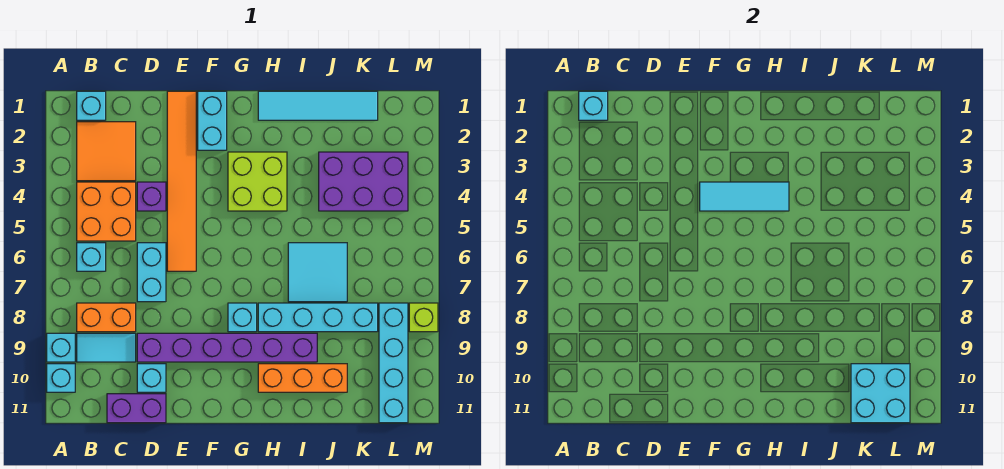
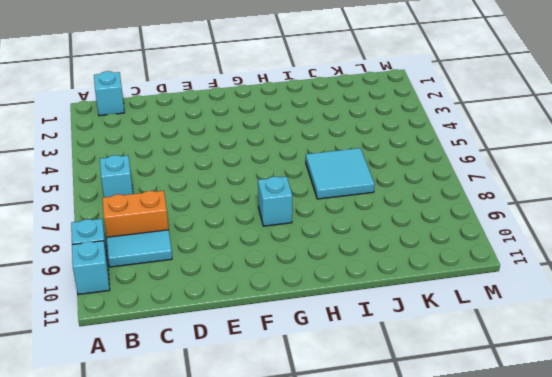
none -> orange 2x2 tile [77,122,136,181]
none -> orange 2x2 brick [77,182,136,241]
none -> purple 1x2 brick [107,394,166,423]

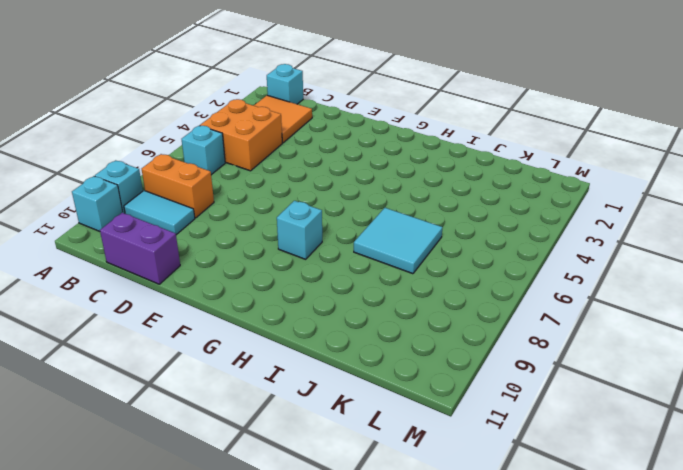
none -> purple 1x1 brick [137,182,166,211]
none -> cyan 1x2 brick [137,243,166,302]
none -> purple 1x6 brick [137,333,317,362]

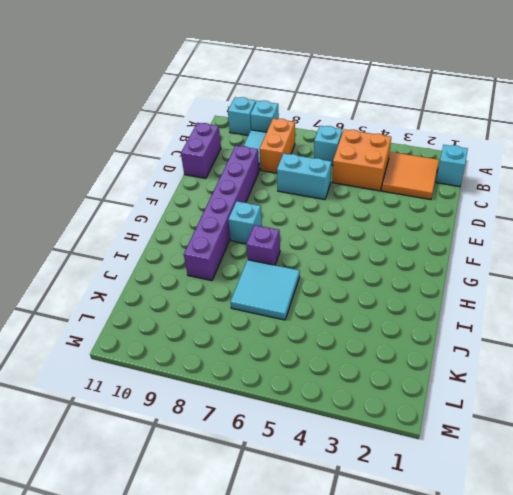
purple 1x1 brick [246,225,280,265] -> purple 1x1 brick moved to [137,182,166,211]
none -> cyan 1x1 brick [137,364,166,392]
none -> orange 1x6 tile [167,91,196,271]
none -> cyan 1x2 brick [198,91,227,150]

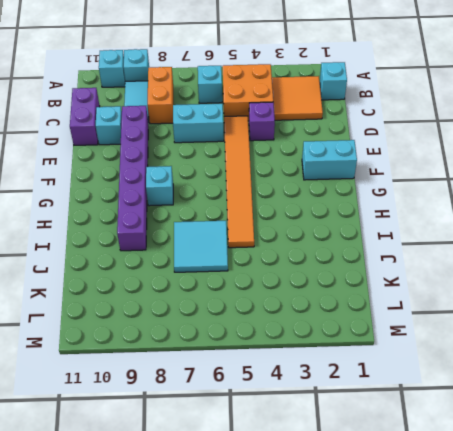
orange 1x6 tile [224,116,254,248] -> orange 1x6 tile turned to [167,91,196,271]
none -> lime 2x2 brick [228,152,287,211]
none -> cyan 1x4 tile [258,91,378,120]
none -> cyan 1x4 brick [258,303,378,332]

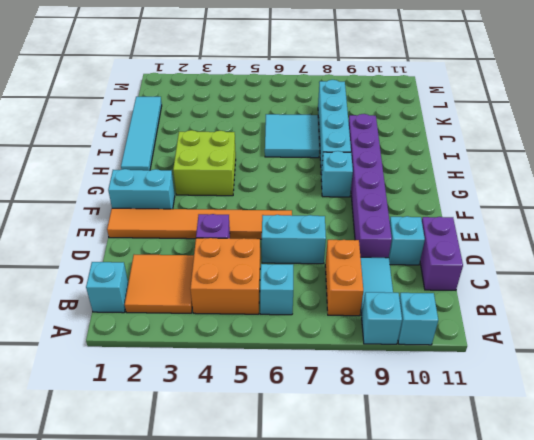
none -> orange 1x3 brick [258,364,347,392]
none -> purple 2x3 brick [319,152,408,211]
none -> cyan 1x4 brick [379,303,408,423]

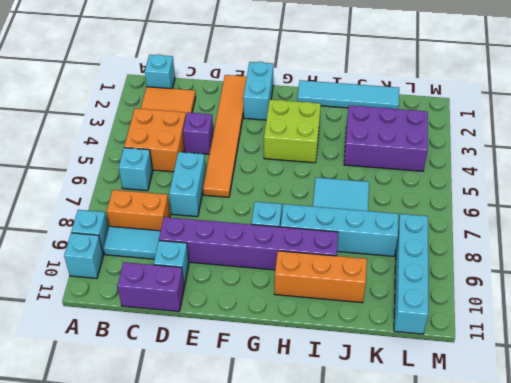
none -> lime 1x1 brick [409,303,438,332]
none -> cyan 1x1 brick [579,91,608,120]
none -> cyan 1x3 tile [700,182,789,211]

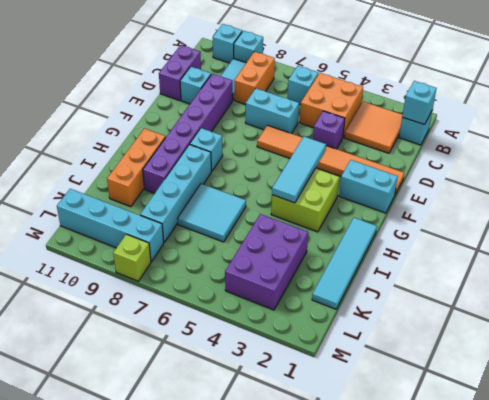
none -> cyan 2x2 brick [851,364,910,423]

